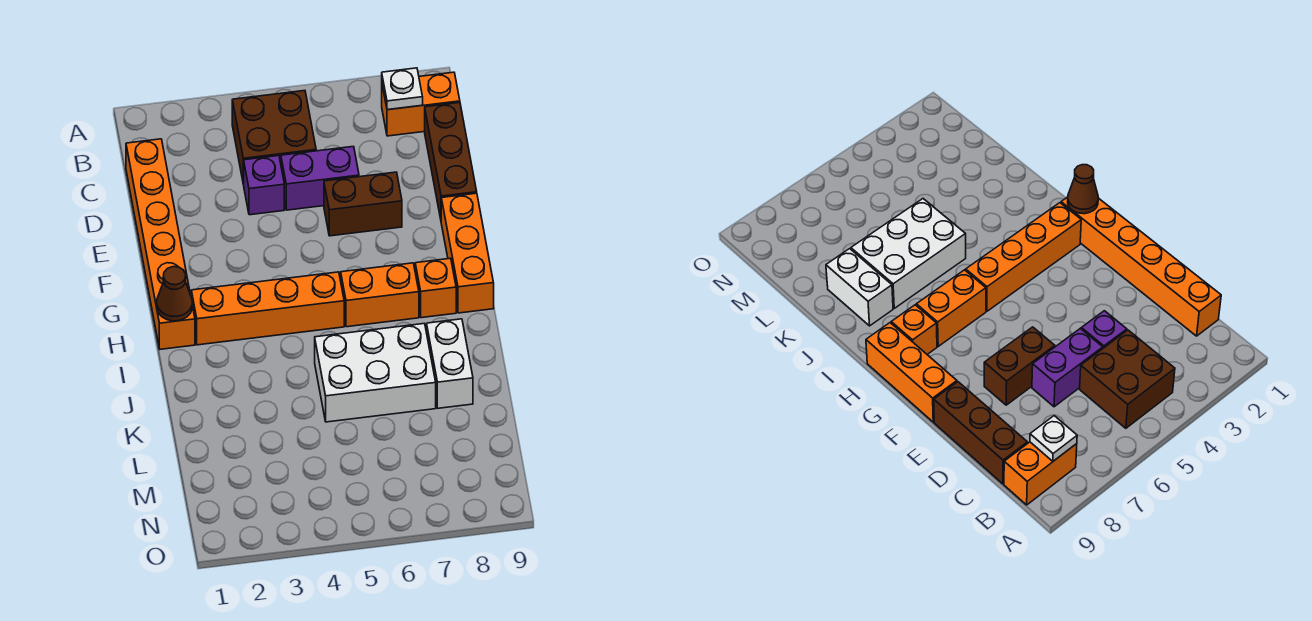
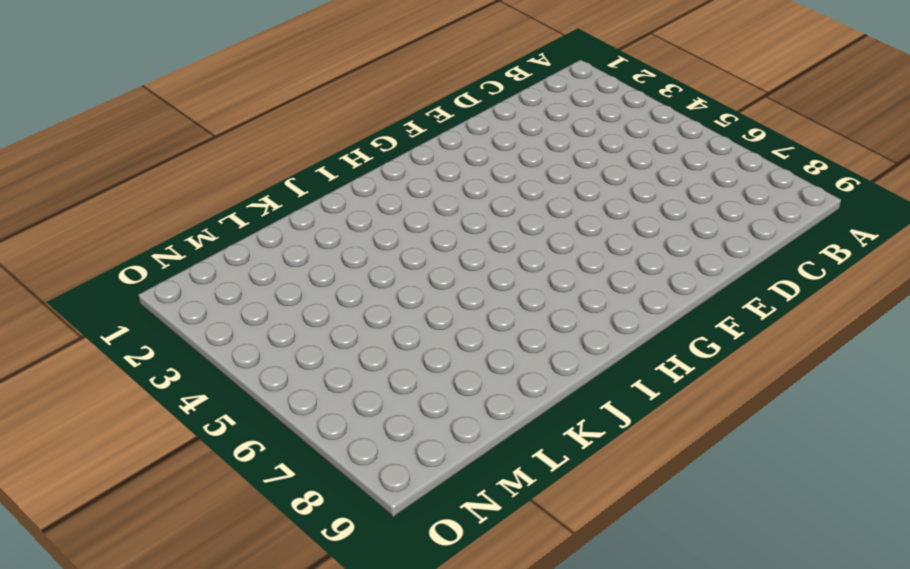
none -> brown 2x2 brick [232,91,316,184]
none -> orange 1x2 brick [382,72,460,136]
none -> orange 1x6 brick [126,139,195,349]

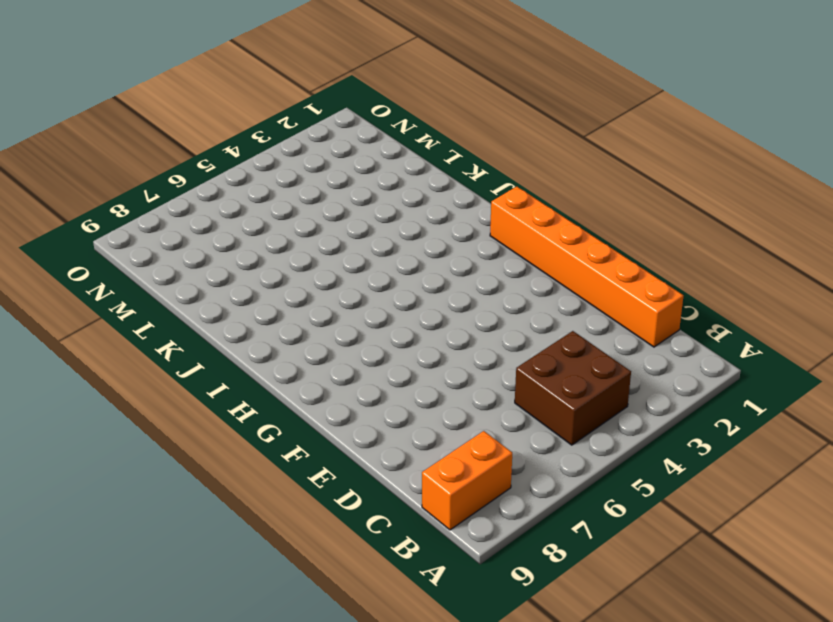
none -> brown 1x3 brick [425,103,477,219]
none -> purple 1x1 brick [244,156,284,215]
none -> purple 1x2 brick [281,146,359,210]

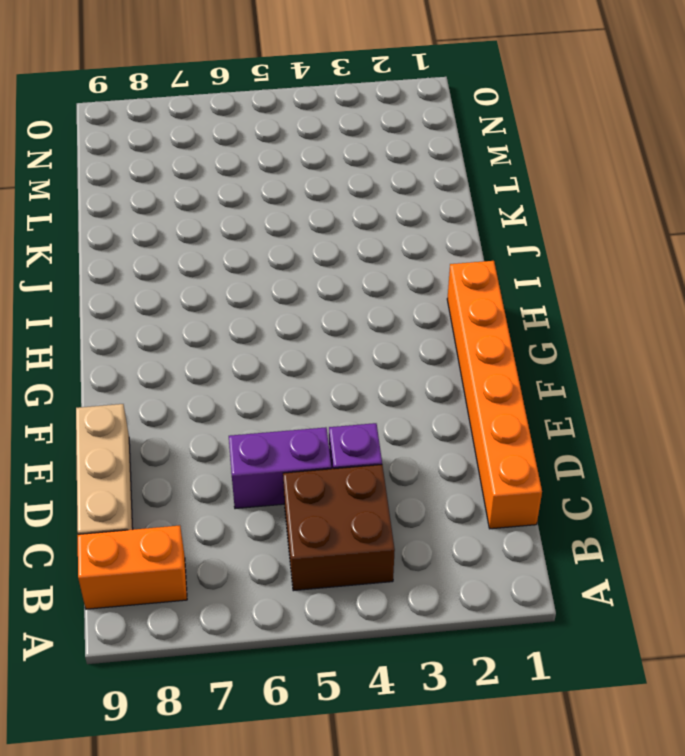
tan 1x3 brick [76,404,133,534] -> brown 1x3 brick [425,103,477,219]
none -> brown 1x2 brick [324,172,402,236]
none -> orange 1x3 brick [441,193,494,313]
none -> orange 1x4 brick [191,272,344,345]

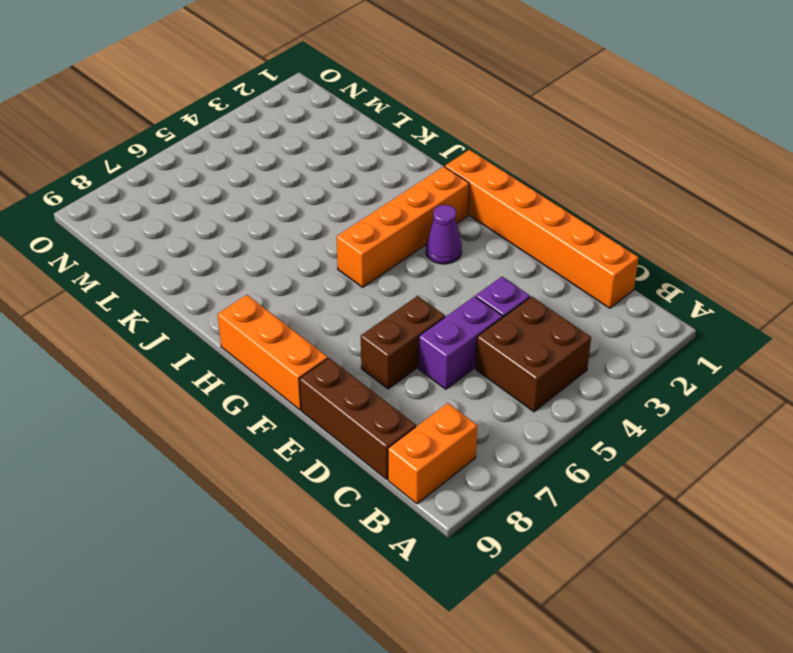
purple 1x1 cone [426,205,462,264] -> none
none -> orange 1x2 brick [341,263,419,327]
none -> orange 1x1 brick [415,258,456,318]
none -> white 2x3 brick [315,324,436,422]

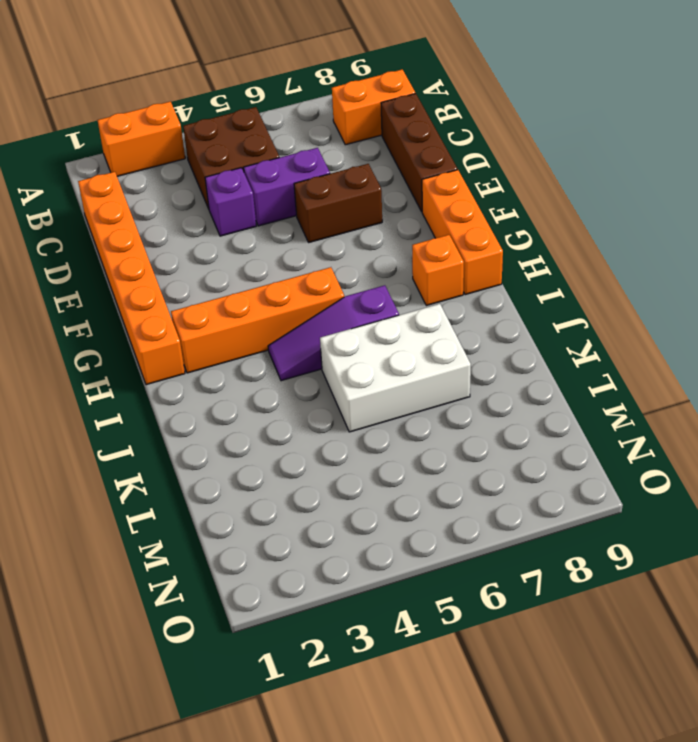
orange 1x2 brick [97,101,185,176] -> orange 1x2 brick moved to [341,263,419,327]
purple 1x3 slope [268,285,399,381] -> none
none -> white 1x2 brick [427,319,473,408]
none -> white 1x1 plate [382,68,423,110]
none -> brown 1x1 cone [157,267,192,321]

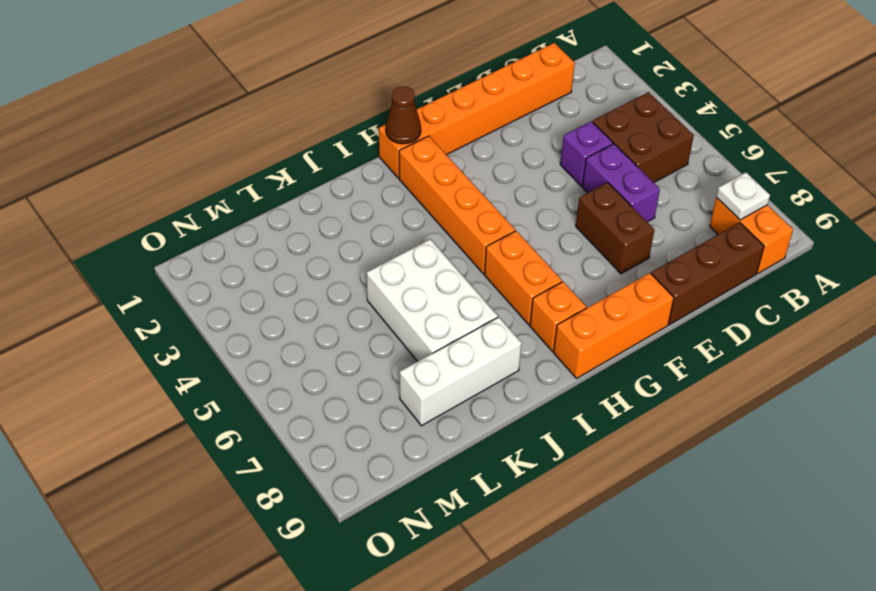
white 1x3 brick [400,317,522,426] -> white 1x2 brick [427,319,473,408]

